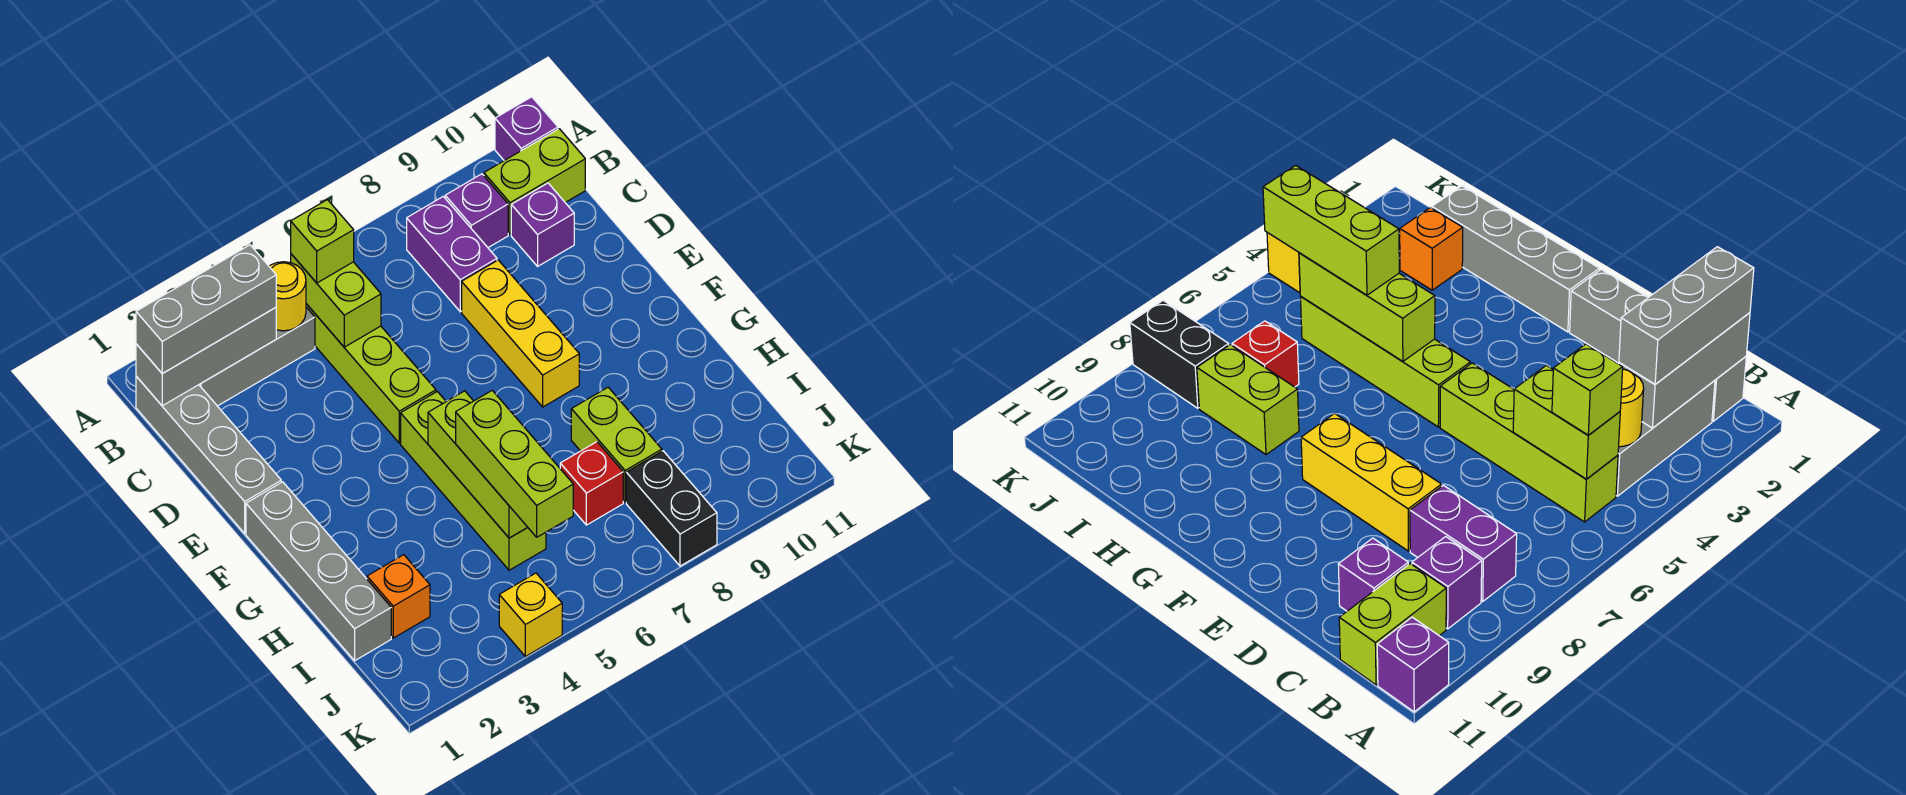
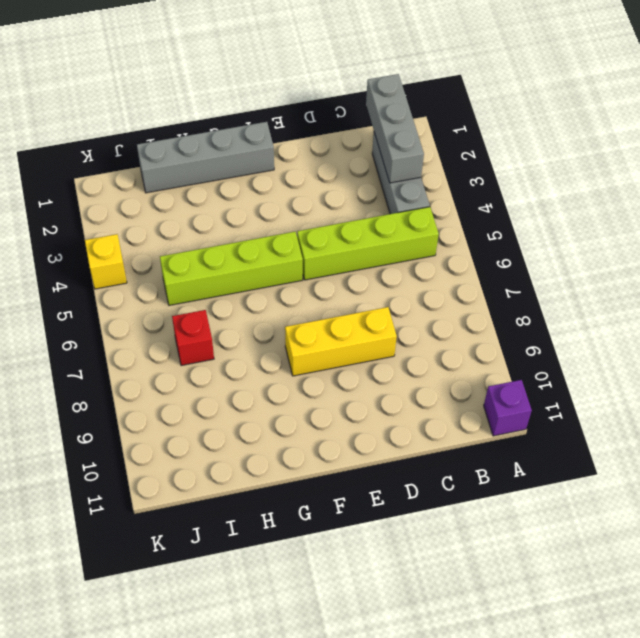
none -> grey 1x4 brick [136,376,281,533]
none -> purple 1x2 brick [407,197,497,312]
none -> purple 1x1 brick [445,174,508,248]

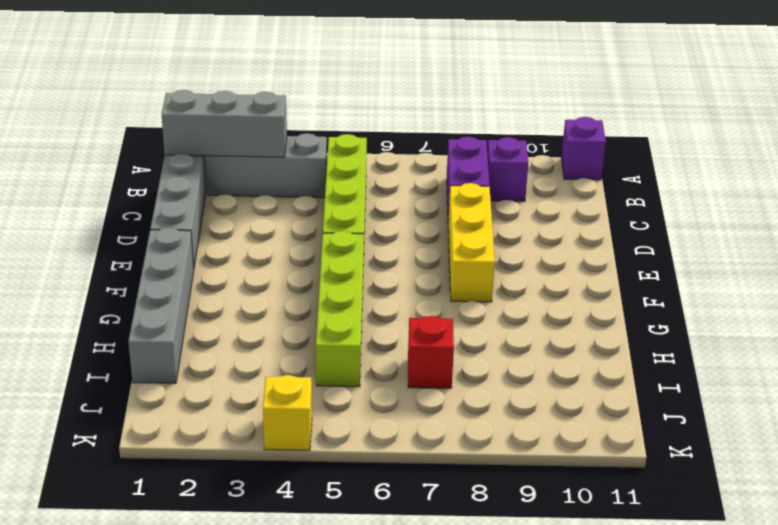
none -> lime 1x2 brick [484,129,585,235]
none -> purple 1x1 brick [511,183,574,266]
none -> lime 1x2 brick [571,387,662,502]

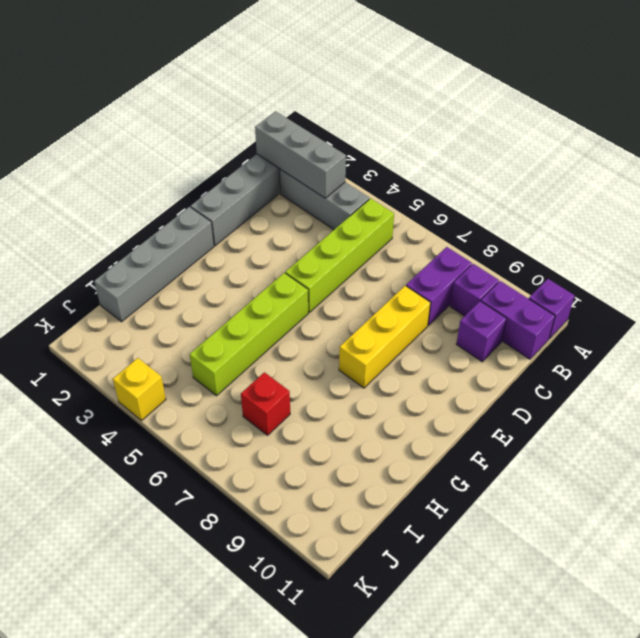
purple 1x2 brick [481,281,555,359] -> lime 1x2 brick [484,129,585,235]
none -> lime 1x2 brick [571,387,662,502]
none -> orange 1x1 brick [367,555,430,638]
none -> black 1x2 brick [626,451,717,566]

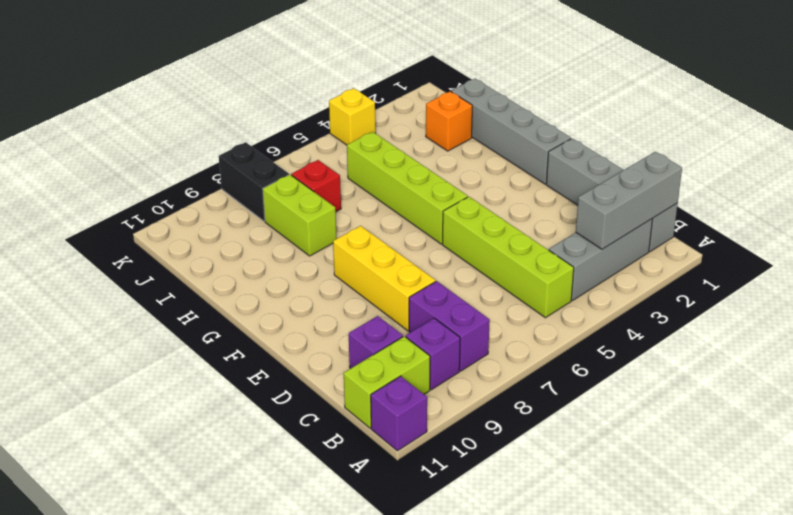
none -> yellow 1x1 round brick [269,262,306,331]
none -> lime 1x2 brick [291,254,381,347]
none -> lime 1x3 brick [428,391,527,538]

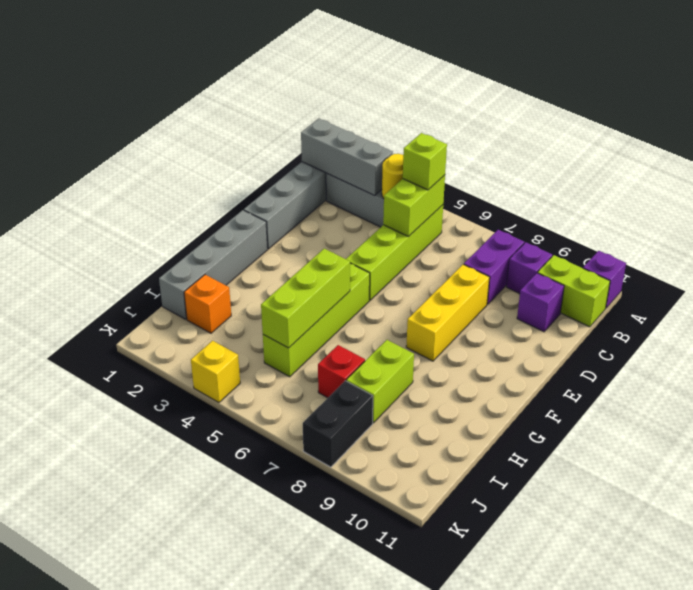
none -> grey 1x3 brick [136,245,276,374]
none -> lime 1x3 brick [456,390,573,537]

